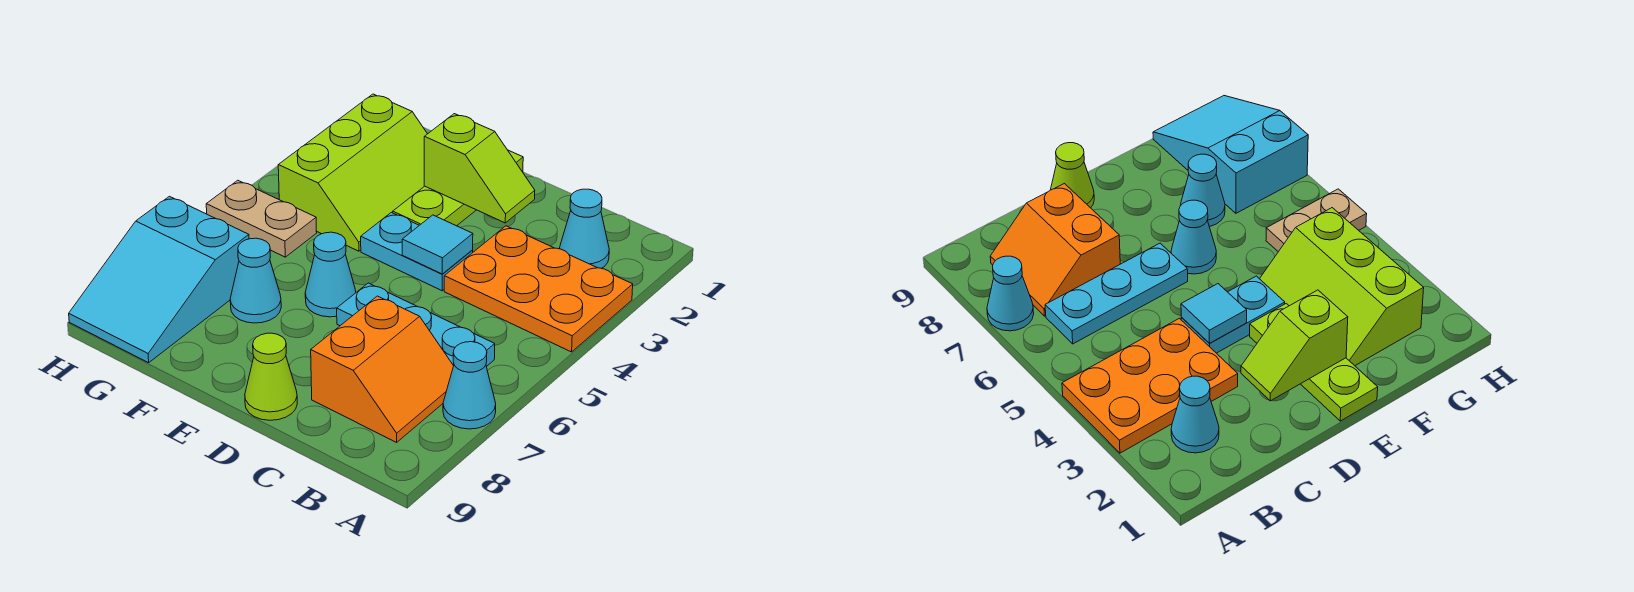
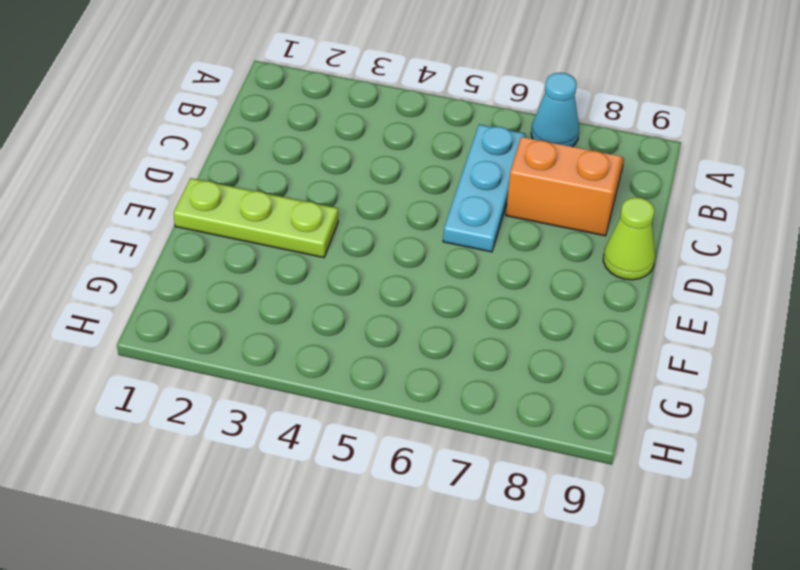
none -> orange 2x3 plate [444,226,633,352]
none -> cyan 1x1 cone [559,189,609,268]
none -> cyan 1x2 plate [361,212,473,291]

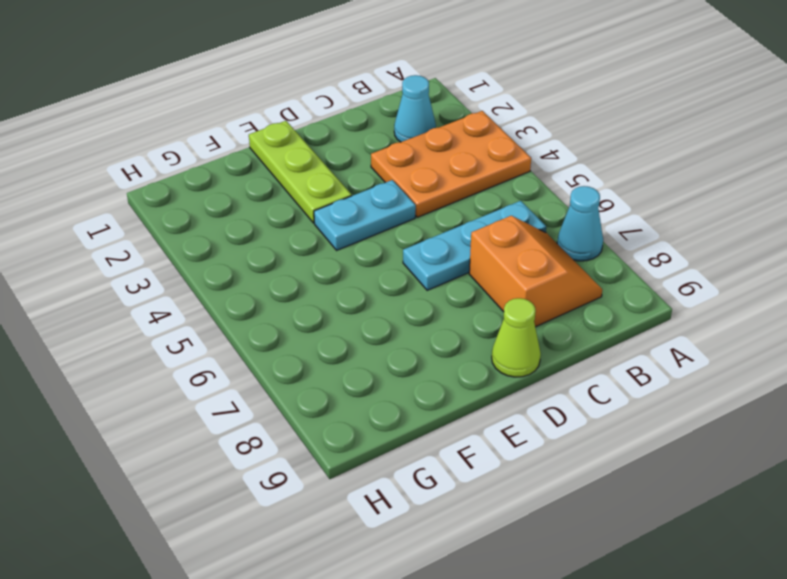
none -> cyan 1x1 cone [305,232,356,317]
none -> lime 2x3 slope [278,94,427,251]
none -> cyan 1x1 cone [230,238,281,323]

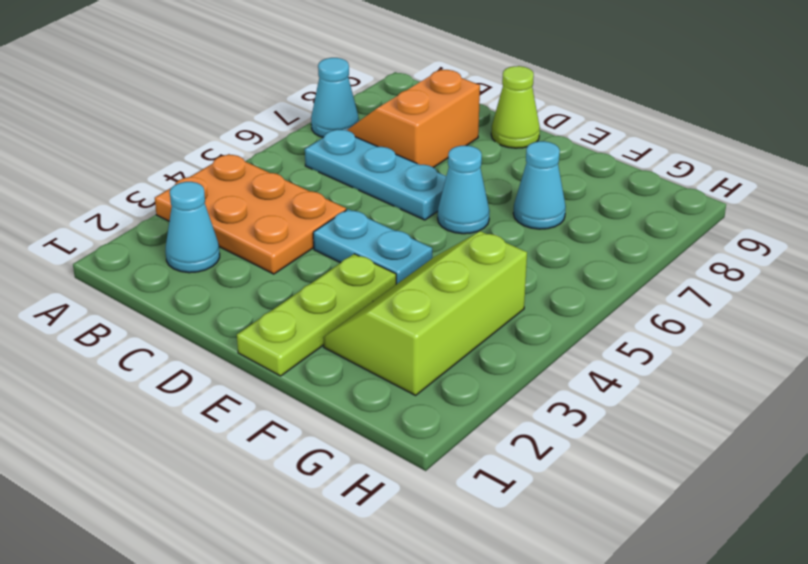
none -> tan 1x2 plate [206,180,317,257]
none -> cyan 2x3 slope [69,196,249,363]
none -> lime 1x2 slope [424,114,535,223]

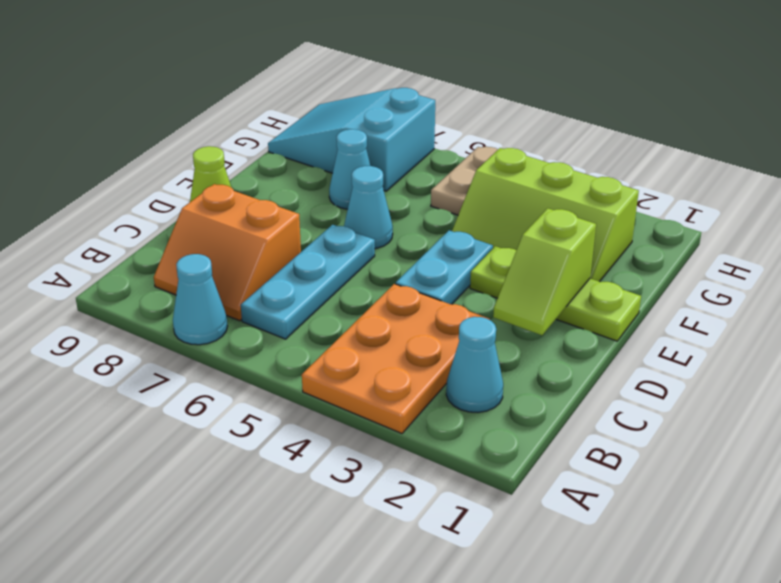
none -> cyan 1x1 tile [402,215,473,274]

